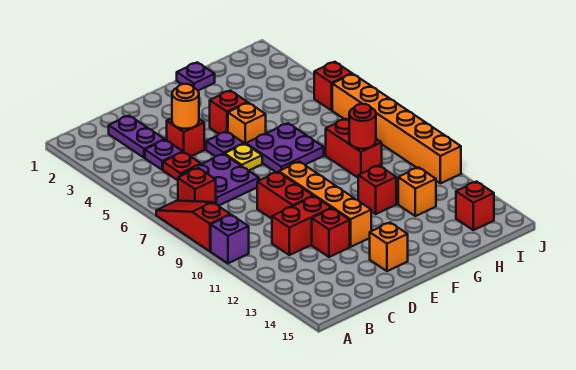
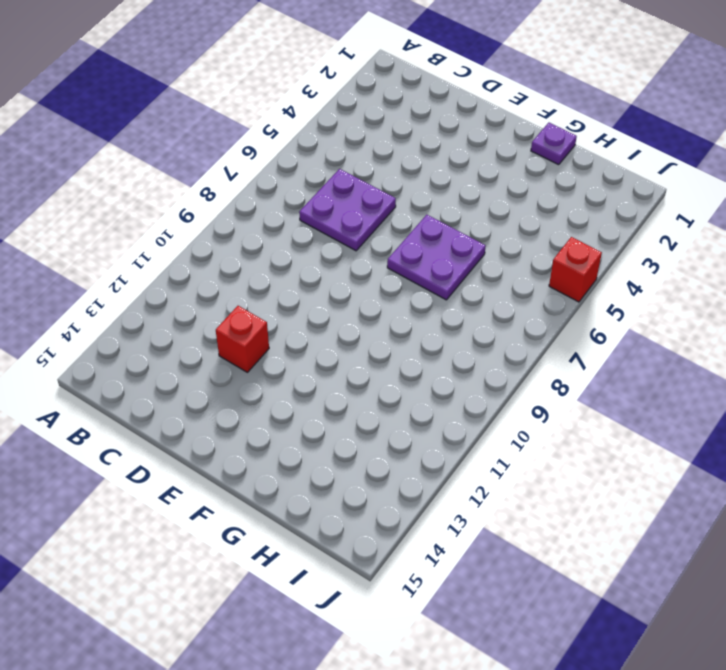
none -> red 1x3 slope [156,201,230,251]
none -> purple 1x1 brick [211,215,249,263]
none -> red 1x1 brick [178,168,216,204]

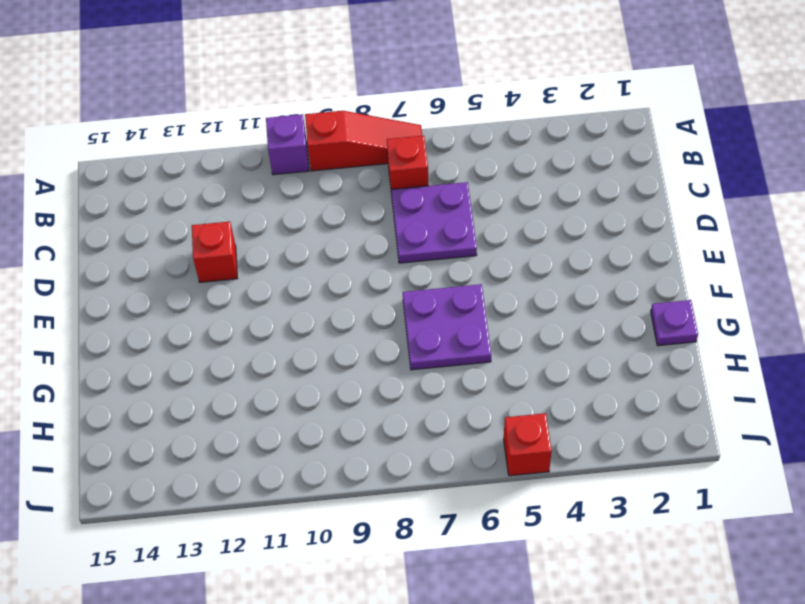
none -> purple 1x2 plate [109,116,165,158]
none -> purple 1x1 plate [145,140,183,170]
none -> red 1x1 plate [163,152,201,180]

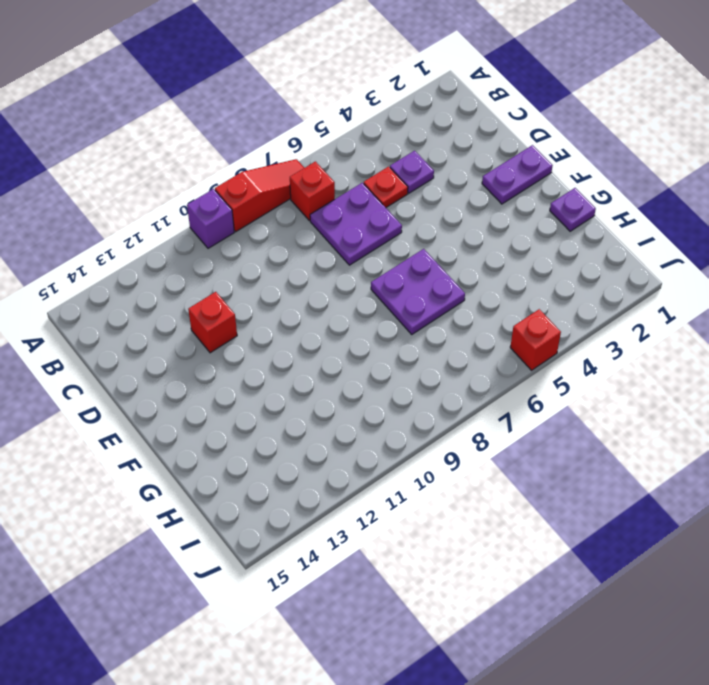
purple 1x2 plate [482,145,553,204] -> purple 1x2 plate moved to [109,116,165,158]
none -> red 1x2 brick [272,196,331,255]
none -> red 1x1 brick [167,118,204,156]
none -> red 1x2 brick [257,172,313,219]

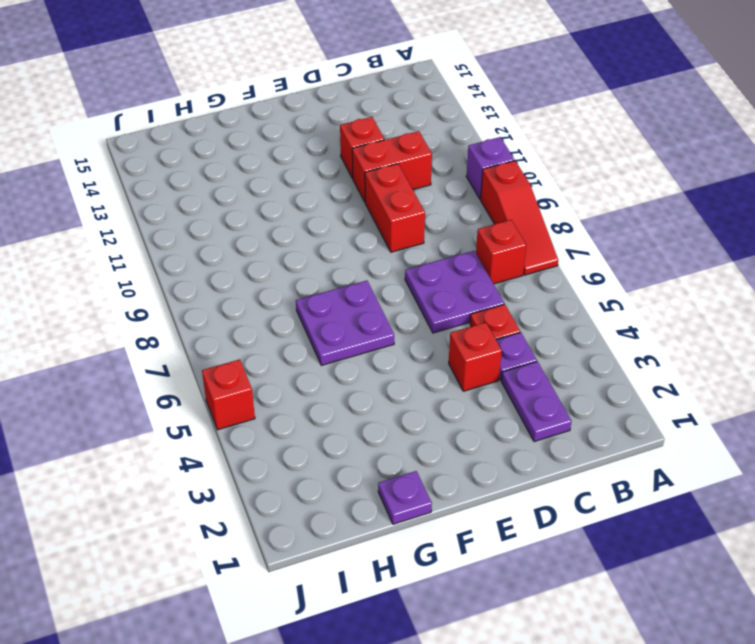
none -> purple 1x1 plate [206,132,244,156]
none -> yellow 1x1 plate [224,144,262,171]
none -> orange 1x4 brick [279,162,371,247]

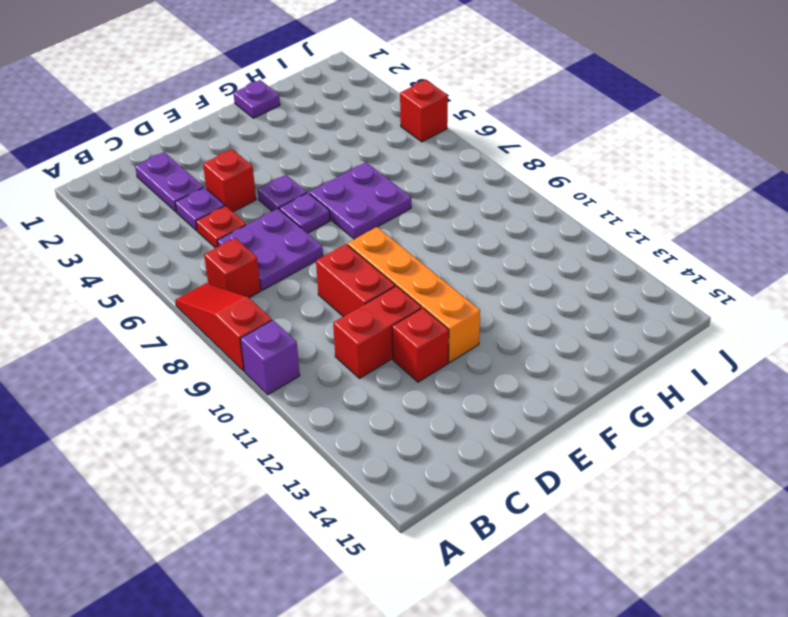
purple 1x1 plate [279,193,330,233] -> yellow 1x1 plate [224,144,262,171]
none -> orange 1x1 brick [370,223,408,271]
none -> red 1x1 brick [210,91,248,134]
none -> orange 1x1 brick [228,103,266,144]

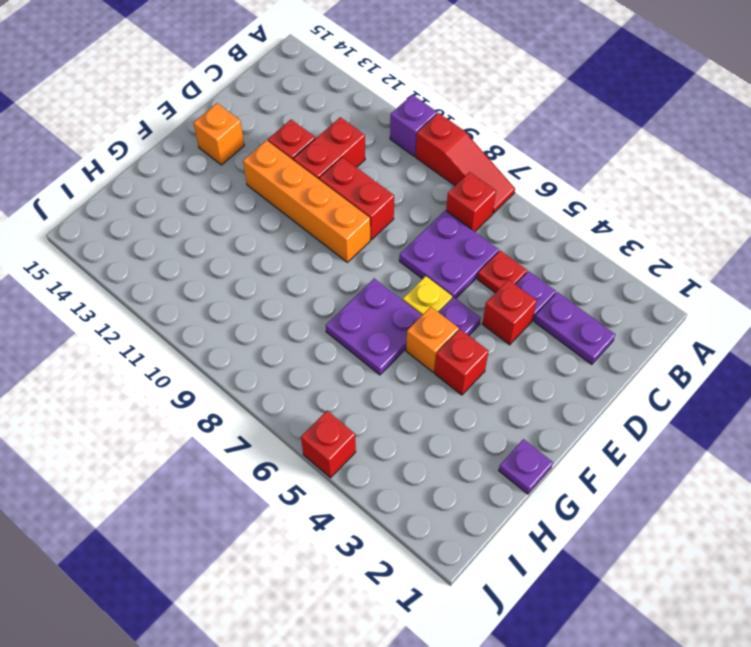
none -> red 1x1 brick [358,166,396,214]
none -> red 1x2 brick [326,119,382,177]
none -> orange 1x1 brick [398,167,436,216]

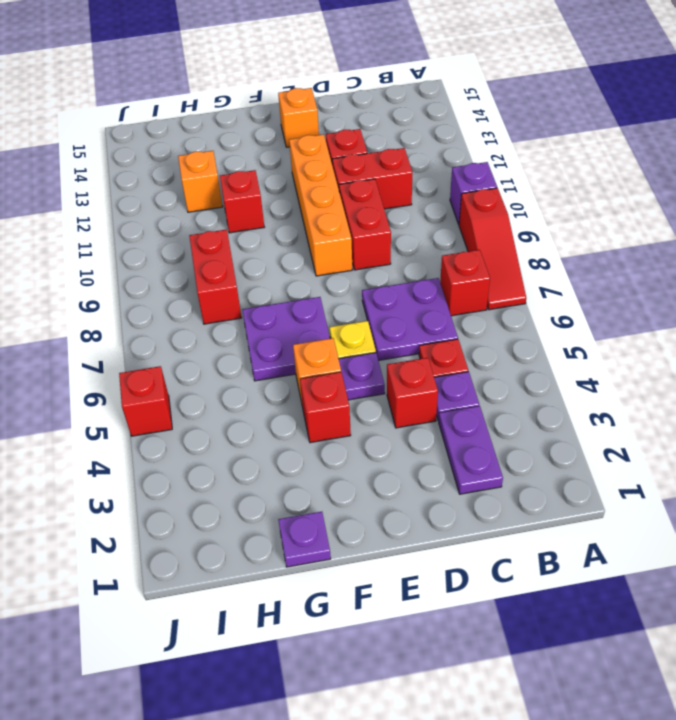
none -> red 1x1 brick [456,182,494,230]
none -> orange 1x6 brick [332,74,461,183]
none -> orange 1x1 round brick [172,84,199,129]

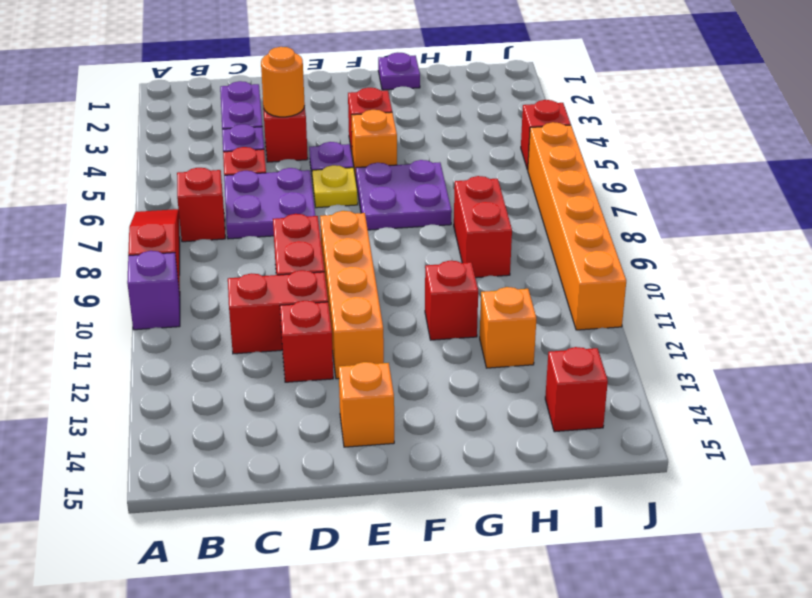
none -> red 1x1 round brick [349,104,376,149]

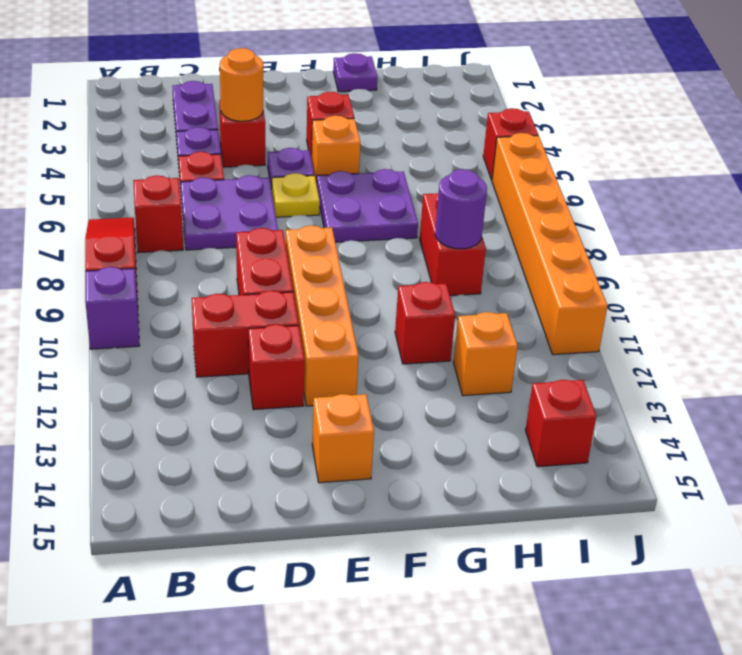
purple 1x1 round brick [435,169,487,249] -> red 1x1 round brick [349,104,376,149]

